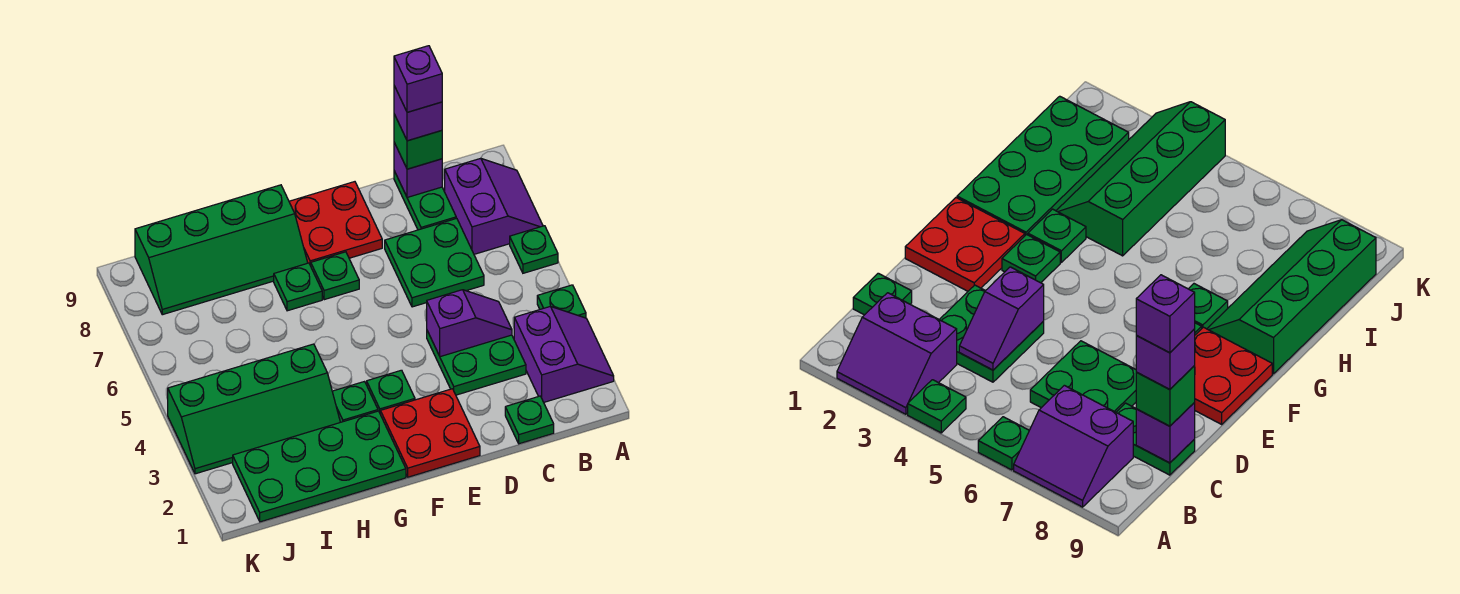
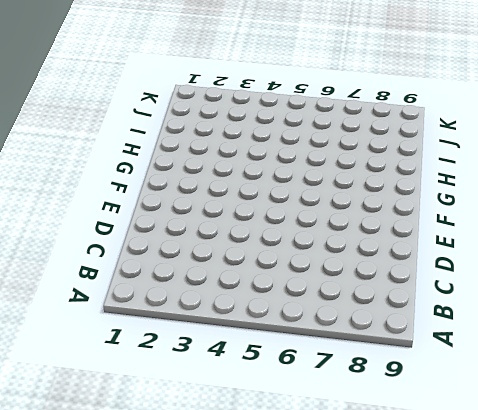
none -> purple 2x2 slope [514,306,614,402]
none -> green 1x1 plate [537,285,586,318]
none -> green 1x1 plate [510,226,558,273]

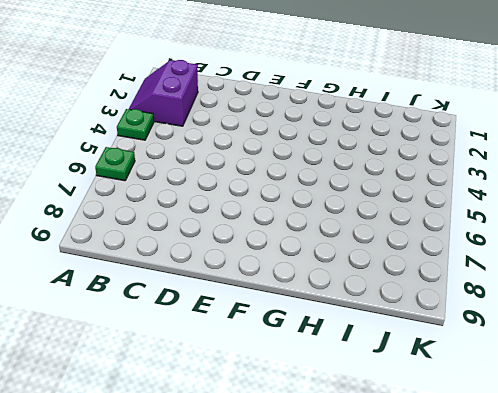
none -> purple 2x2 slope [445,158,543,254]
none -> green 1x1 plate [505,396,554,444]
none -> green 2x2 plate [427,331,526,395]

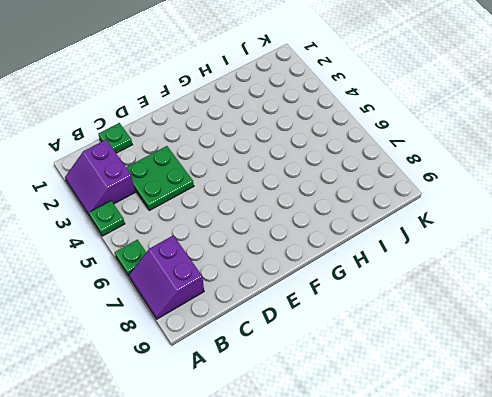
none -> green 2x2 plate [385,218,484,307]
none -> green 1x2 plate [394,171,456,230]
none -> red 2x2 plate [380,389,480,477]

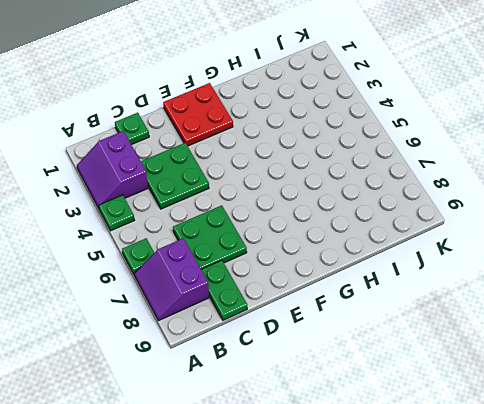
none -> red 2x2 plate [289,182,382,266]
none -> green 1x1 plate [367,370,415,412]
none -> green 1x1 plate [311,252,359,300]

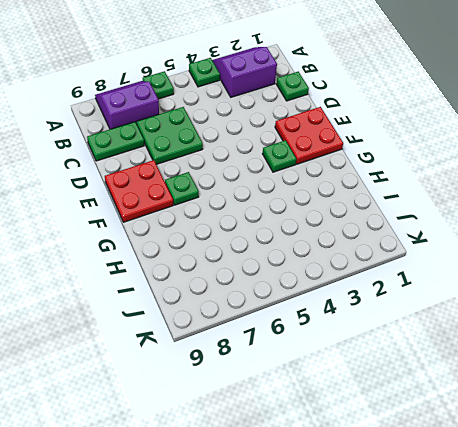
none -> green 2x2 plate [427,331,526,395]
none -> green 2x4 plate [233,411,406,522]
none -> green 1x1 plate [332,382,378,422]

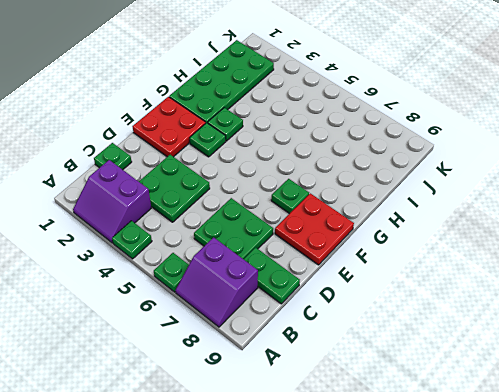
none -> green 1x1 plate [274,263,322,311]
none -> green 2x4 slope [135,185,308,315]
none -> green 2x4 slope [168,344,340,474]

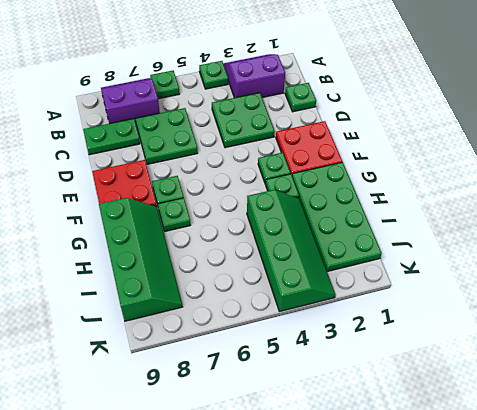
none -> purple 1x2 slope [427,290,512,357]
none -> purple 1x1 brick [394,143,442,197]
none -> green 1x1 brick [394,114,442,169]

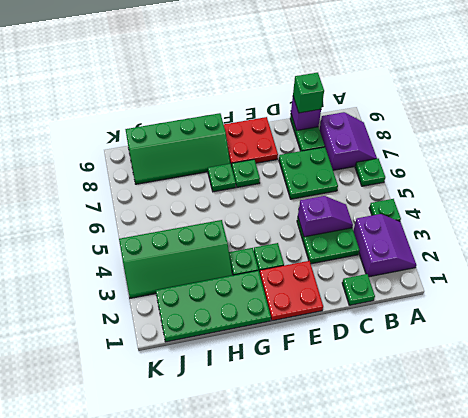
none -> purple 1x1 brick [394,86,442,141]
none -> purple 1x1 brick [394,46,442,112]

